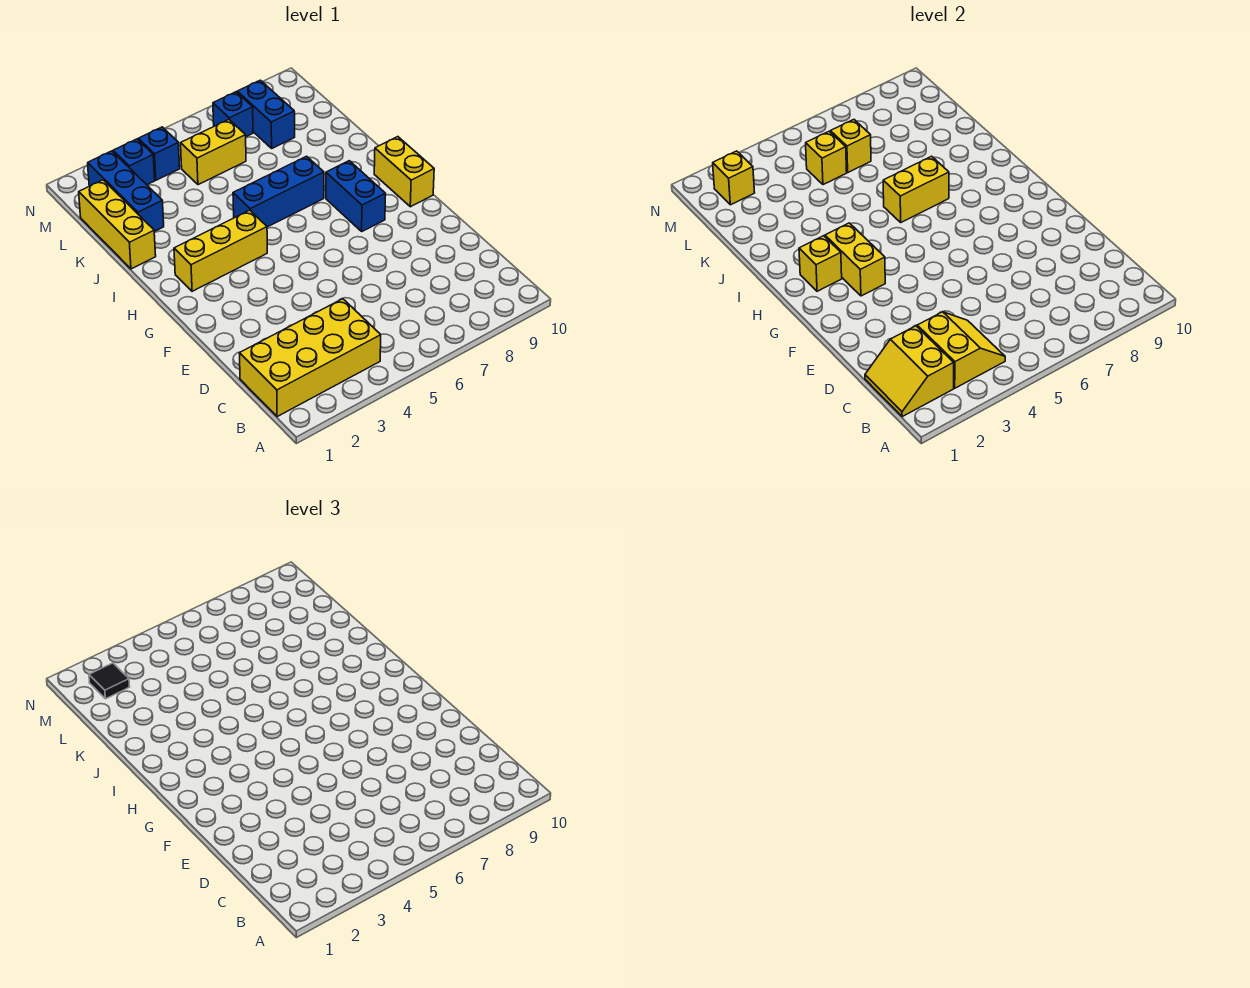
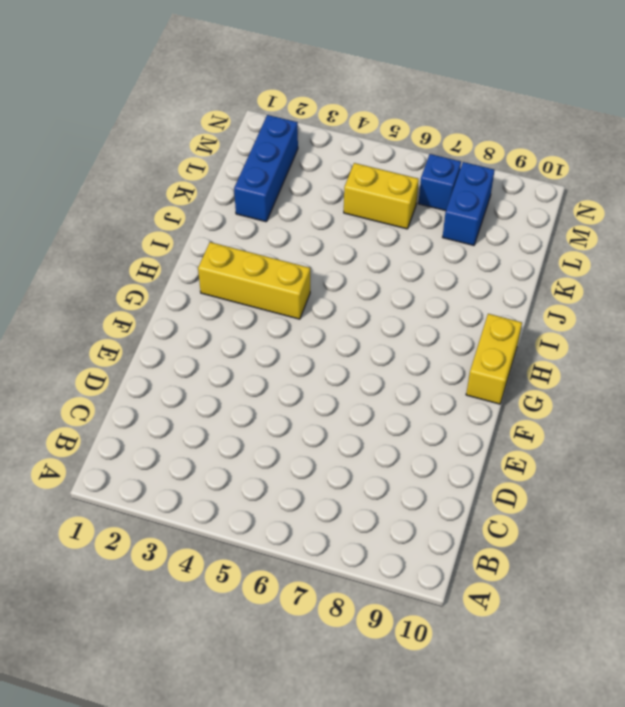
none -> yellow 2x4 brick [239,299,381,417]
none -> blue 1x2 brick [326,161,386,231]
none -> blue 1x3 brick [233,156,324,227]

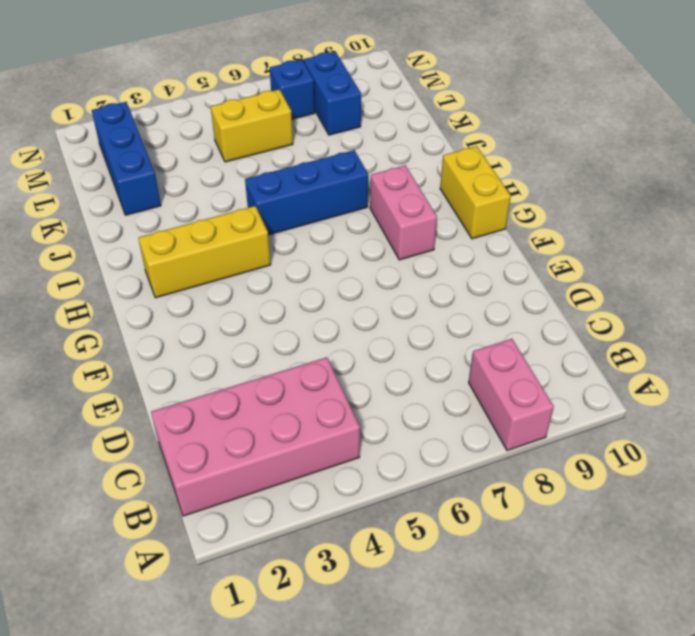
pink 1x2 brick [469,339,554,451] -> none
pink 2x4 brick [151,357,360,516] -> yellow 2x4 brick [239,299,381,417]
pink 1x2 brick [370,165,437,260] -> blue 1x2 brick [326,161,386,231]
none -> yellow 1x3 brick [79,180,156,269]
none -> blue 1x1 brick [113,139,155,185]
none -> blue 1x1 brick [138,127,180,180]

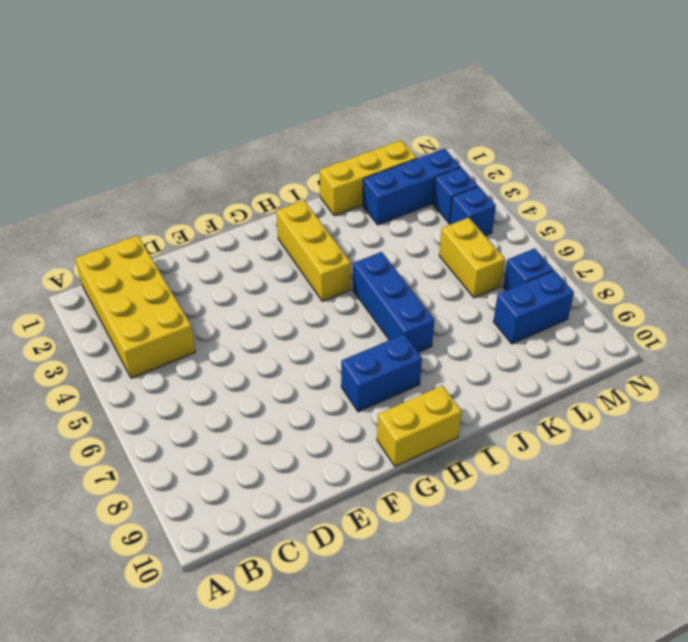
none -> yellow 2x2 slope [865,326,954,417]
none -> yellow 2x2 slope [917,312,1005,388]
none -> yellow 1x2 brick [825,223,885,296]

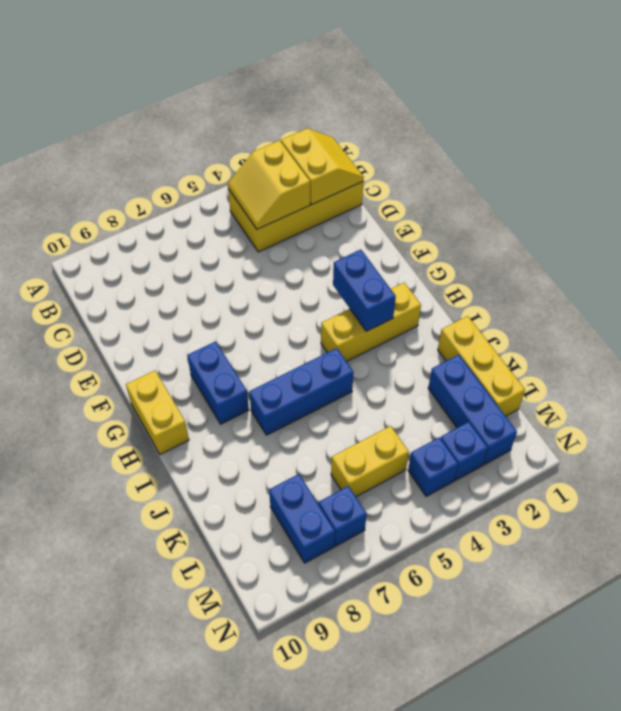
blue 1x2 brick [333,250,396,331] -> yellow 1x2 brick [825,223,885,296]
none -> yellow 1x1 brick [799,236,842,291]
none -> yellow 1x2 brick [883,156,949,222]
none -> yellow 1x1 brick [806,131,847,185]

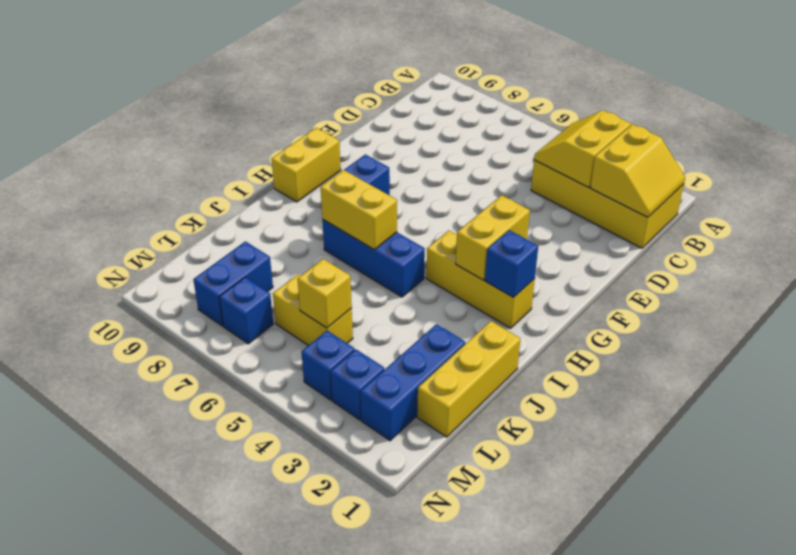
blue 1x1 brick [485,230,538,298] -> yellow 1x1 brick [799,236,842,291]
none -> yellow 1x1 brick [830,120,871,172]
none -> yellow 1x1 brick [713,151,755,205]
none -> black 1x1 tile [89,663,130,699]

